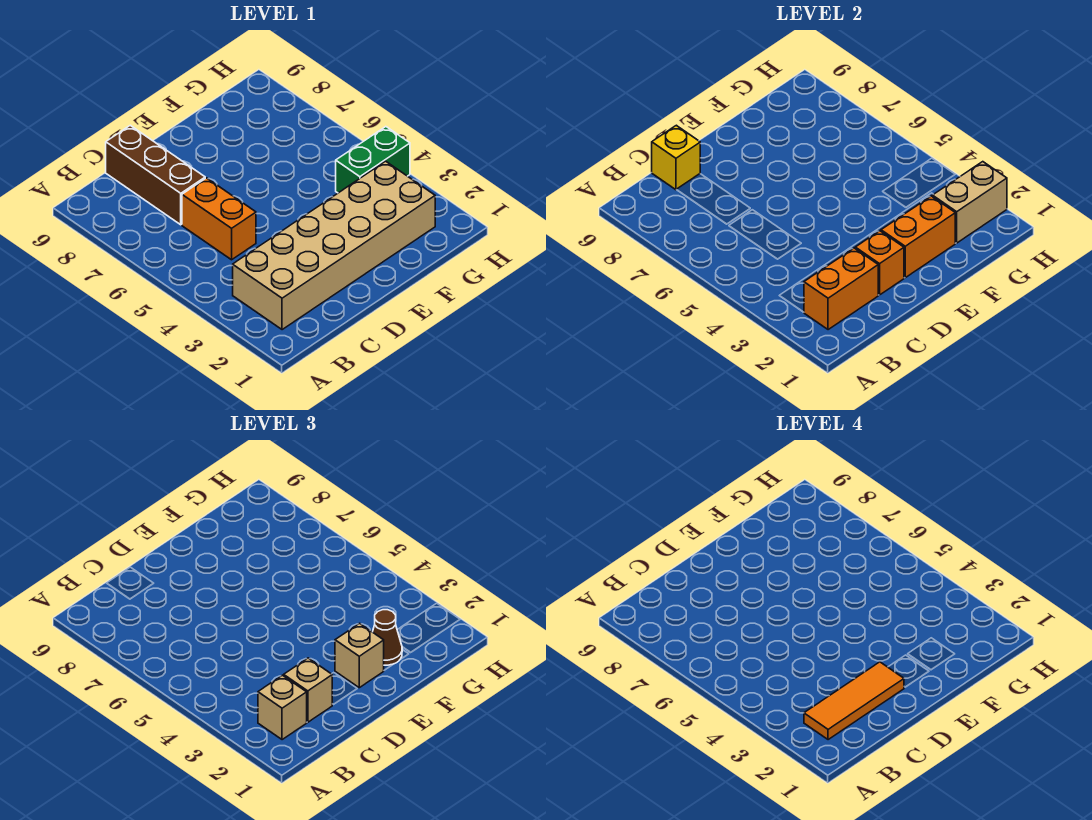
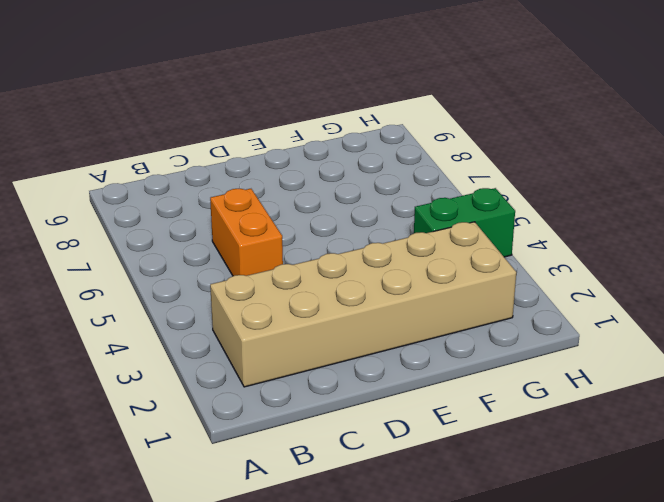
none -> brown 1x3 brick [106,125,205,225]
none -> orange 1x2 brick [804,248,878,330]
none -> yellow 1x1 brick [652,125,700,190]

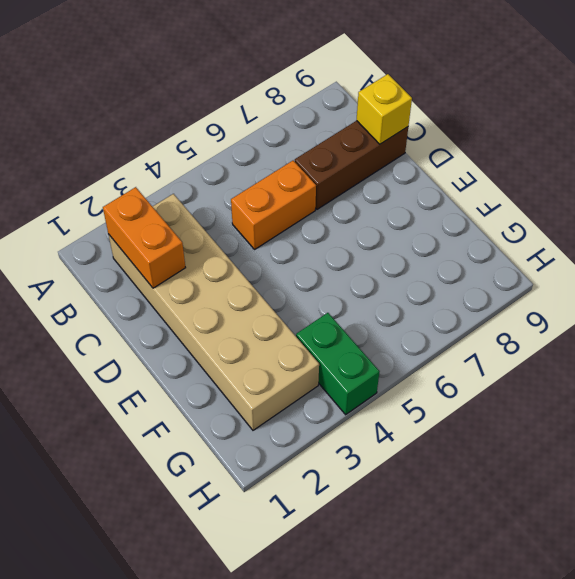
none -> orange 1x1 brick [855,231,904,295]
none -> orange 1x2 brick [881,196,955,278]
none -> tan 1x2 brick [933,162,1007,243]

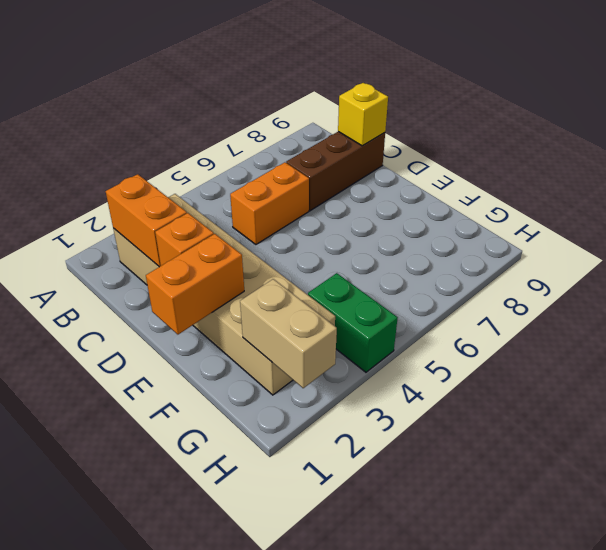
orange 1x2 brick [146,234,244,334] -> orange 1x2 brick turned to [881,196,955,278]
none -> tan 1x1 brick [258,675,307,740]
none -> tan 1x1 brick [284,658,332,722]
none -> tan 1x1 brick [335,623,384,688]

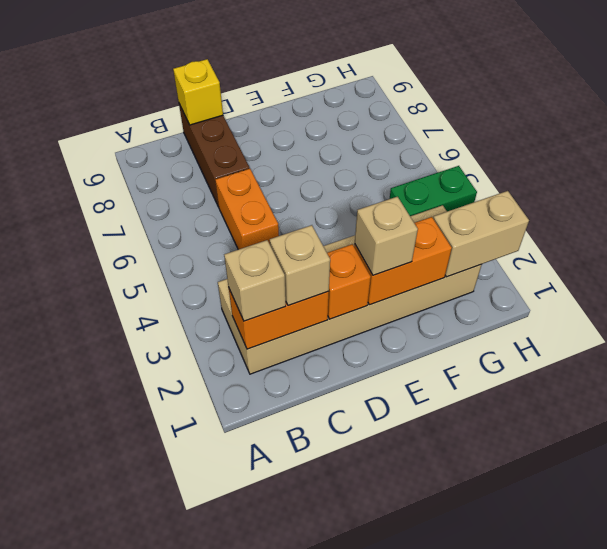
none -> brown 1x1 cone [373,610,402,665]
none -> orange 1x3 tile [804,662,904,740]

